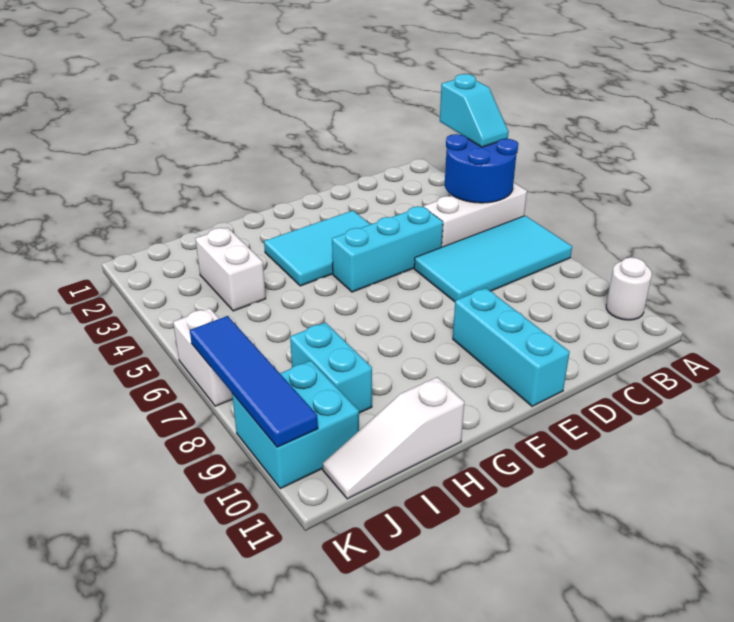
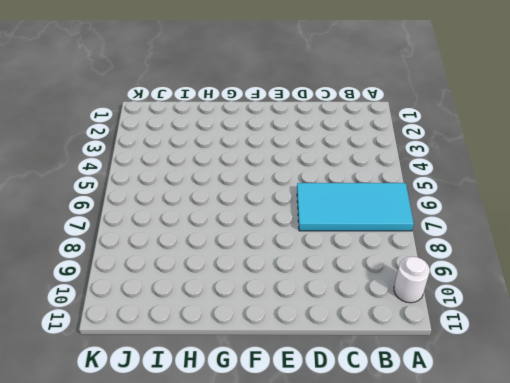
none -> white 1x3 brick [424,182,527,247]
none -> cyan 1x3 brick [332,206,443,292]
none -> cyan 2x3 tile [264,211,370,286]

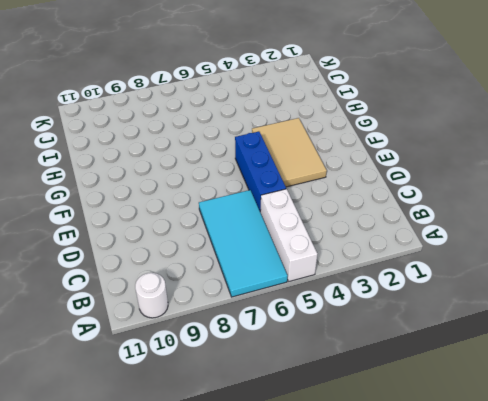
blue 1x3 brick [235,131,286,211] -> cyan 1x3 brick [332,206,443,292]
tan 2x3 tile [252,118,327,187] -> cyan 2x3 tile [264,211,370,286]
none -> cyan 1x3 brick [453,288,570,406]
none -> white 1x3 slope [323,377,464,499]
none -> white 1x2 brick [195,228,266,311]

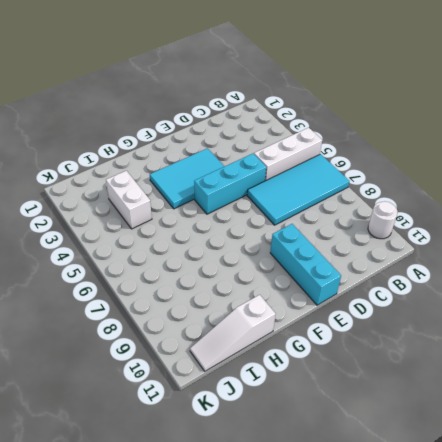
none -> cyan 1x2 brick [290,322,372,413]
none -> cyan 2x2 brick [232,361,359,489]
none -> white 1x2 brick [173,308,233,406]

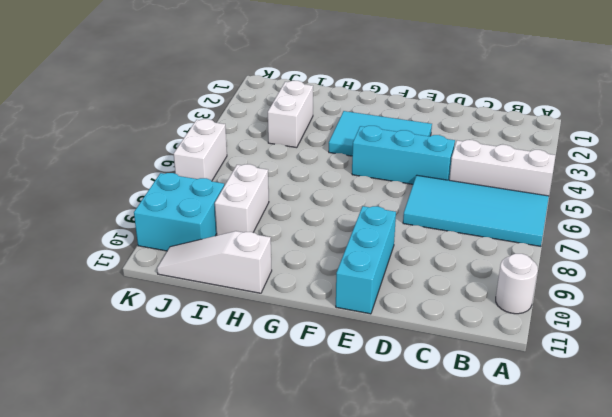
white 1x2 brick [215,164,269,235] -> cyan 1x2 brick [290,322,372,413]
none -> blue 2x2 round brick [445,134,518,203]
none -> blue 1x4 tile [190,316,318,447]
none -> cyan 1x2 slope [440,74,509,147]

